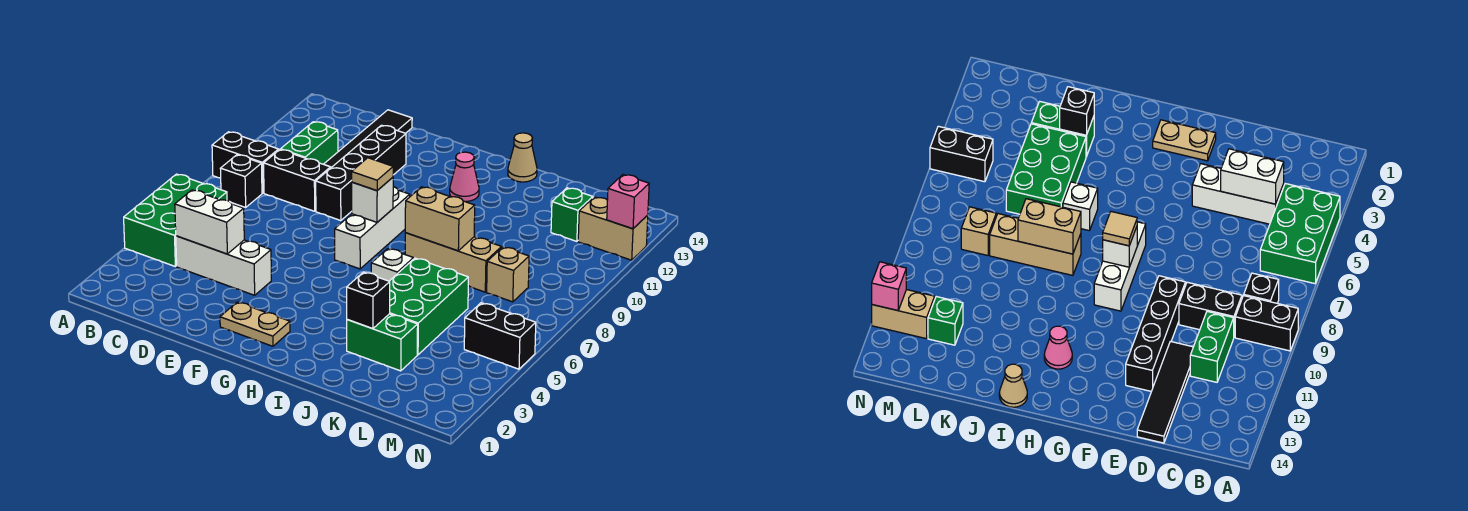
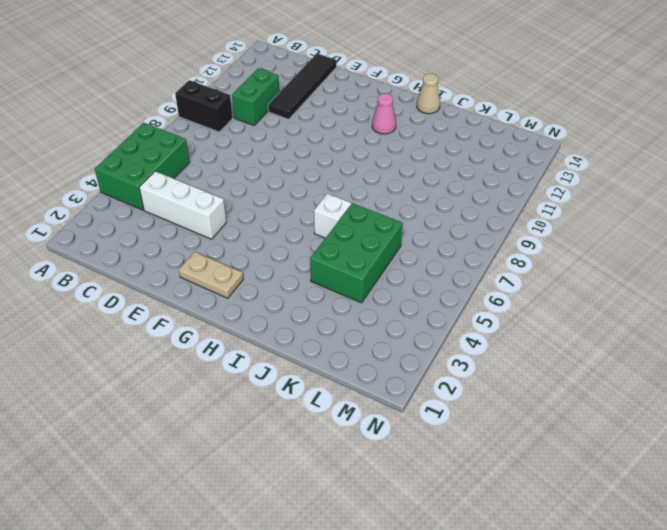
none -> black 1x1 brick [220,155,262,207]
none -> black 1x2 brick [264,150,331,211]
none -> black 1x4 brick [316,125,406,221]

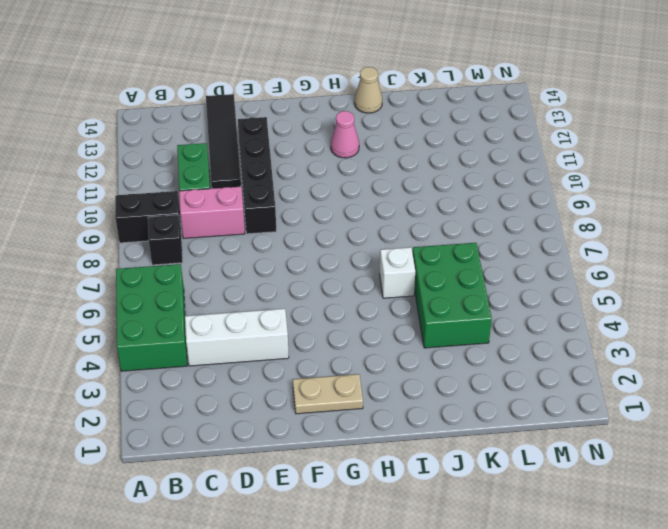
pink 1x2 brick [179,187,245,239] -> black 1x2 brick [264,150,331,211]
none -> white 1x3 brick [335,187,410,269]
none -> tan 1x3 brick [405,233,502,292]
none -> green 1x2 brick [347,314,418,371]

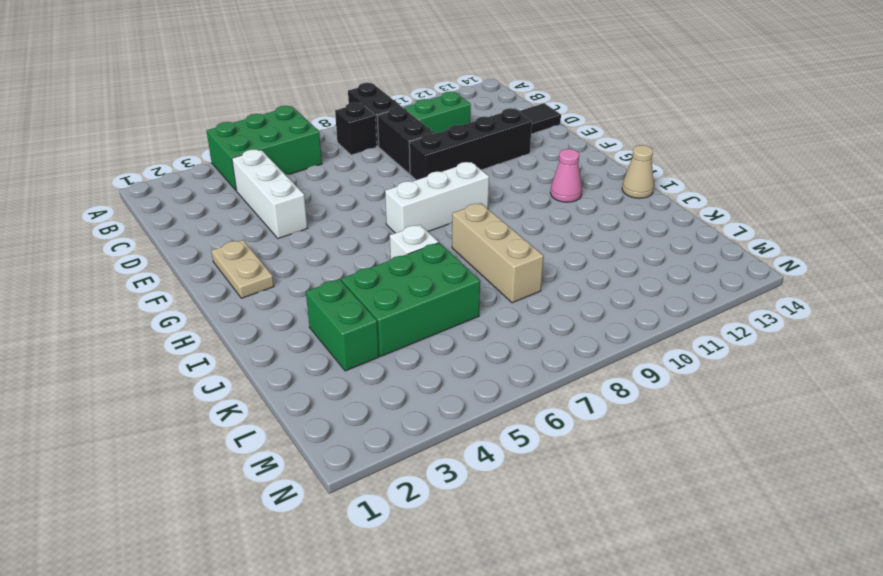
none -> tan 1x1 brick [487,247,529,302]
none -> green 1x1 brick [551,188,593,241]
none -> black 1x2 brick [464,303,536,369]

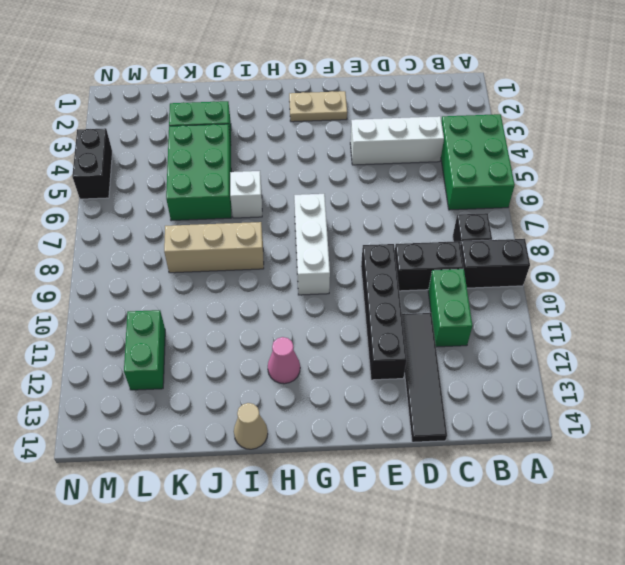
green 1x2 brick [124,310,165,390] -> green 1x1 brick [551,188,593,241]
black 1x2 brick [72,128,112,199] -> black 1x2 brick turned to [464,303,536,369]
none -> tan 1x1 brick [487,247,529,302]
none -> tan 1x2 brick [578,197,648,260]
none -> white 1x2 brick [175,190,244,254]

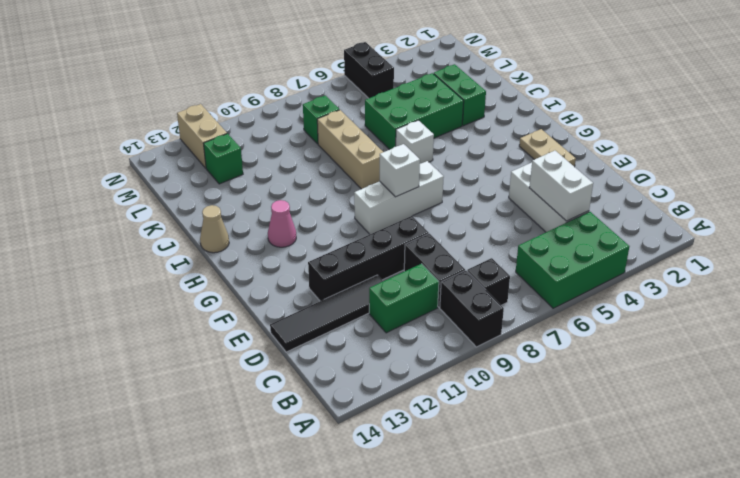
green 1x1 brick [303,95,339,144] -> tan 1x1 brick [487,247,529,302]
none -> tan 1x2 brick [405,187,475,251]
none -> black 1x1 brick [347,272,390,329]
none -> pink 1x1 brick [607,175,649,229]

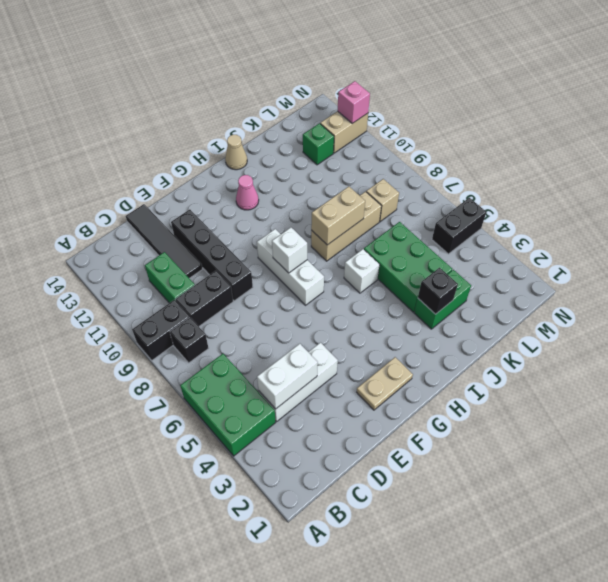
none -> tan 1x1 tile [352,158,393,191]

